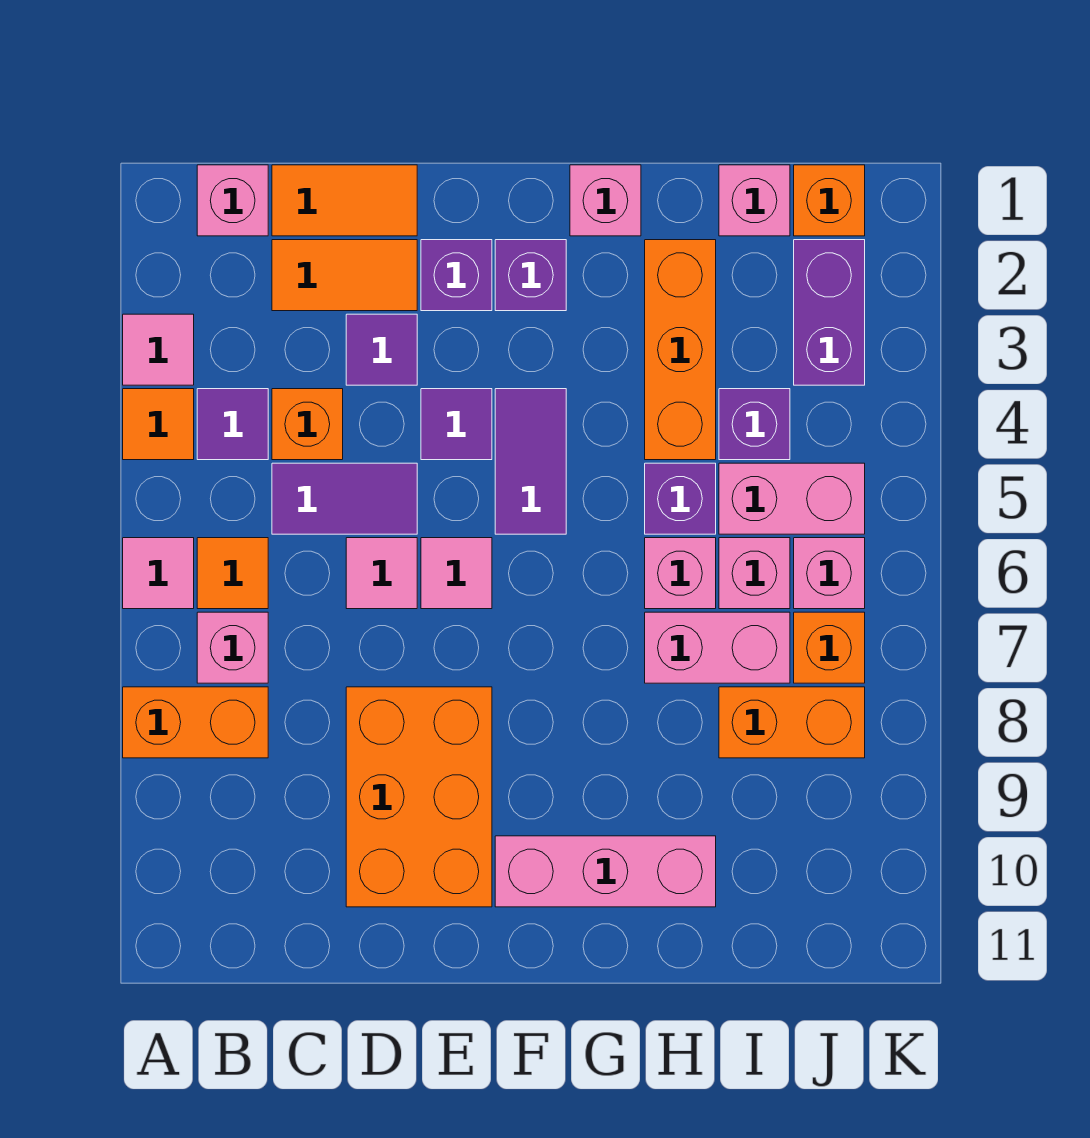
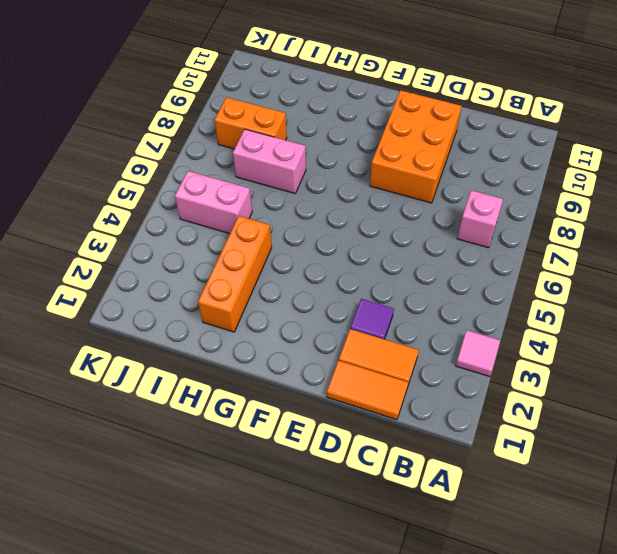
none -> orange 1x1 tile [123,389,194,460]
none -> pink 1x1 tile [123,538,194,609]
none -> orange 1x2 brick [123,687,268,758]
none -> pink 1x1 brick [197,165,268,236]

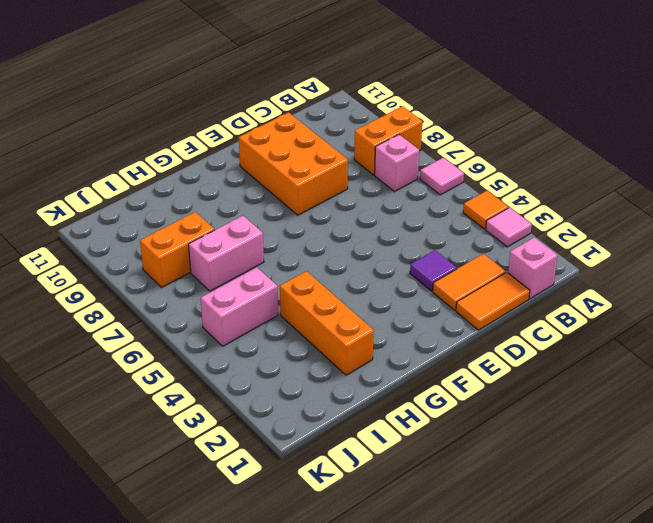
none -> purple 1x1 tile [197,389,268,460]
none -> orange 1x1 tile [197,538,268,609]
none -> orange 1x1 brick [272,389,343,460]
none -> purple 1x2 tile [272,463,417,534]

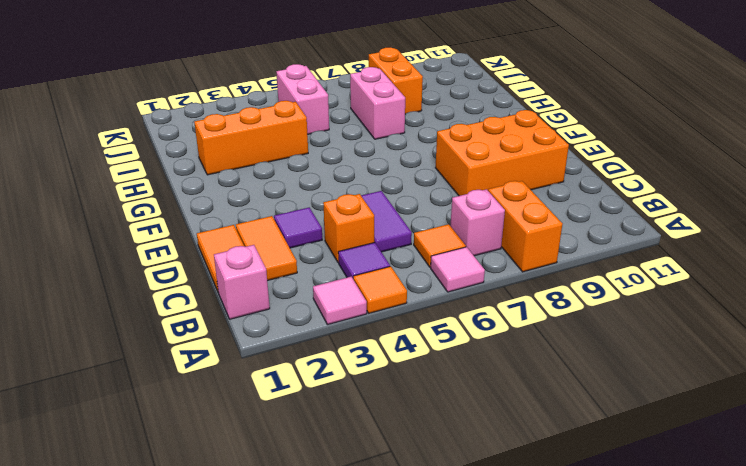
none -> pink 1x1 tile [346,538,417,609]
none -> purple 1x1 brick [421,240,492,311]
none -> purple 1x1 tile [421,389,492,460]
none -> pink 1x1 tile [421,538,492,609]

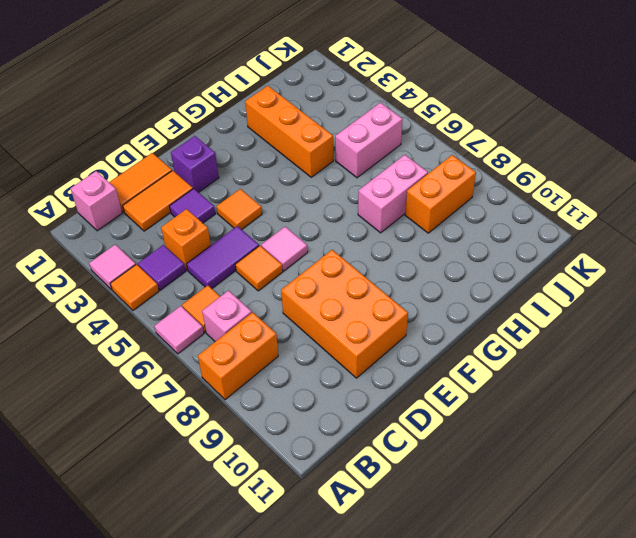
orange 1x1 tile [236,246,283,291] -> pink 1x1 tile [346,538,417,609]
orange 1x1 tile [217,189,262,230] -> purple 1x1 tile [421,389,492,460]
none -> purple 1x1 brick [495,240,566,311]
none -> purple 1x2 tile [495,389,566,534]
none -> pink 1x3 brick [495,836,716,907]
none -> pink 1x1 brick [570,165,641,236]

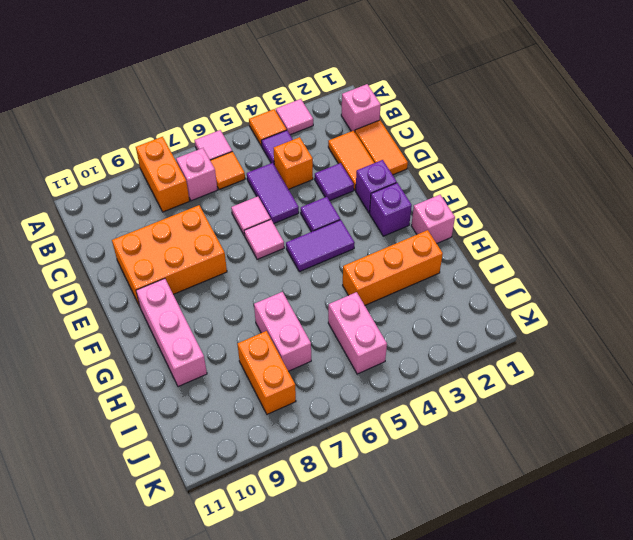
none -> purple 1x1 brick [645,463,716,534]
none -> pink 1x1 brick [645,538,716,609]
none -> pink 1x1 brick [719,165,790,236]
none -> purple 1x1 brick [719,389,790,460]

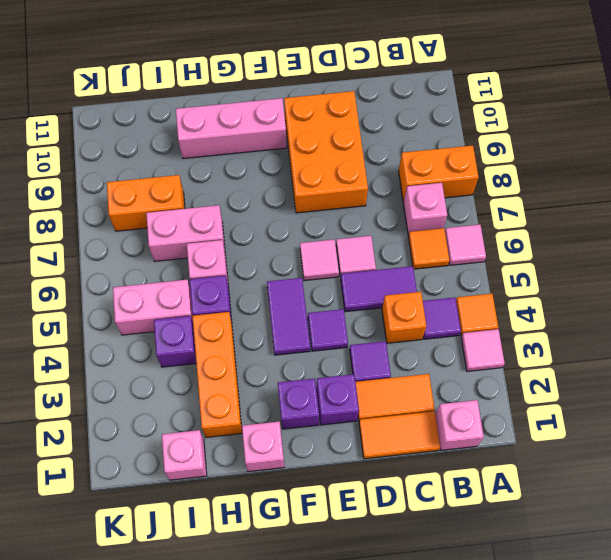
none -> pink 1x1 brick [719,538,790,609]
none -> orange 1x1 brick [794,165,865,236]
none -> purple 1x2 brick [794,240,865,385]
none -> pink 1x1 brick [794,538,865,609]

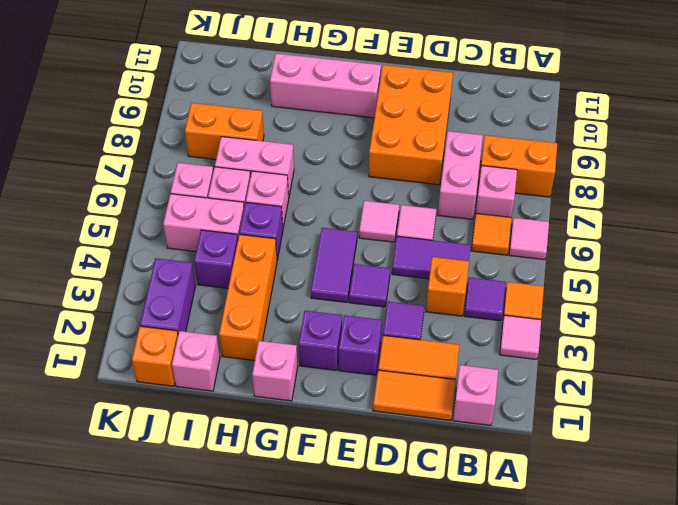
pink 1x2 brick [438,131,483,219] -> none
none -> orange 1x1 brick [794,612,865,683]

